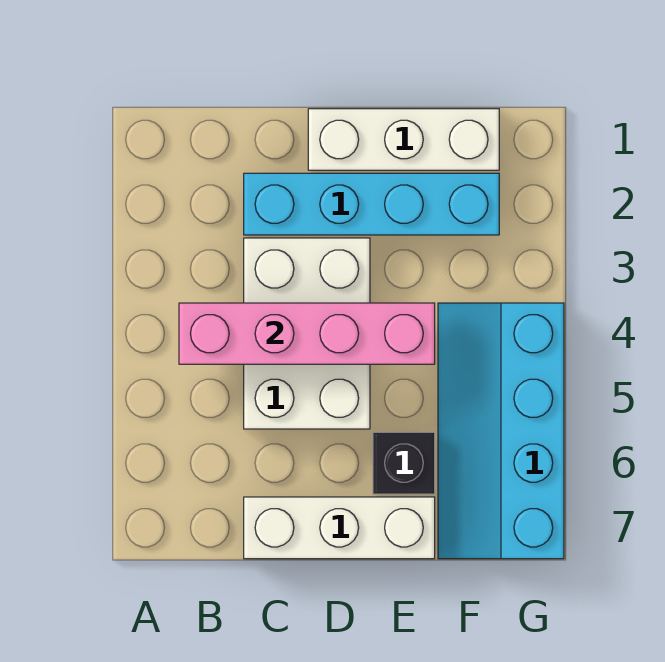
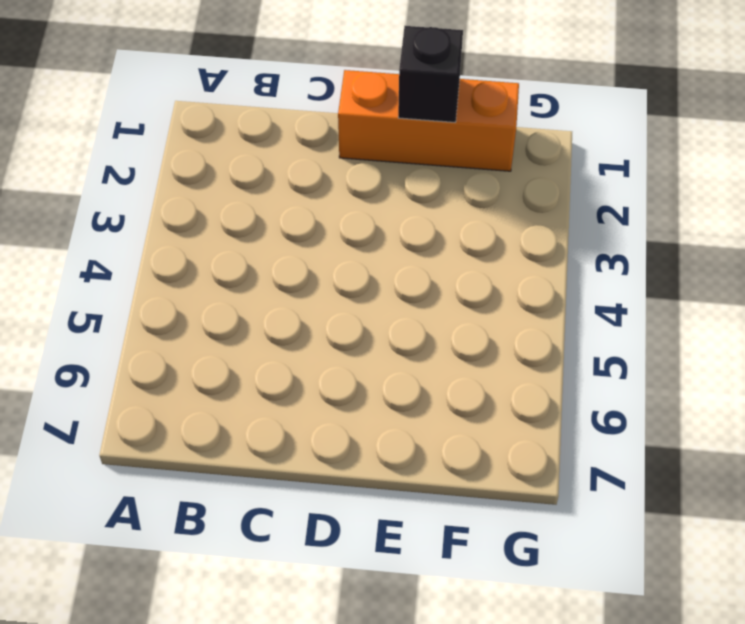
orange 1x3 brick [338,70,519,171] -> white 1x3 brick [308,109,499,170]
black 1x1 brick [398,26,463,122] -> black 1x1 brick moved to [373,432,435,494]
none -> cyan 1x4 brick [244,173,499,235]
none -> white 2x3 brick [244,238,370,429]

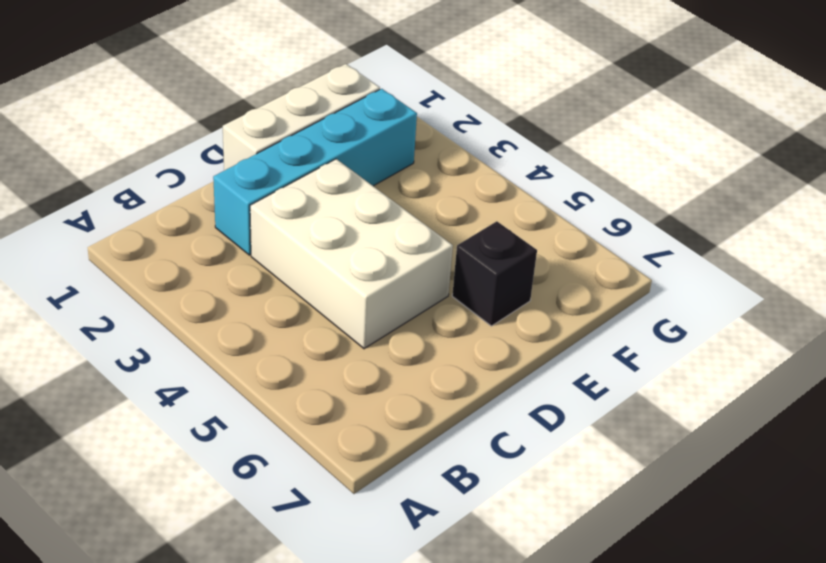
none -> white 1x3 brick [244,497,435,559]
none -> cyan 2x4 slope [438,303,564,559]

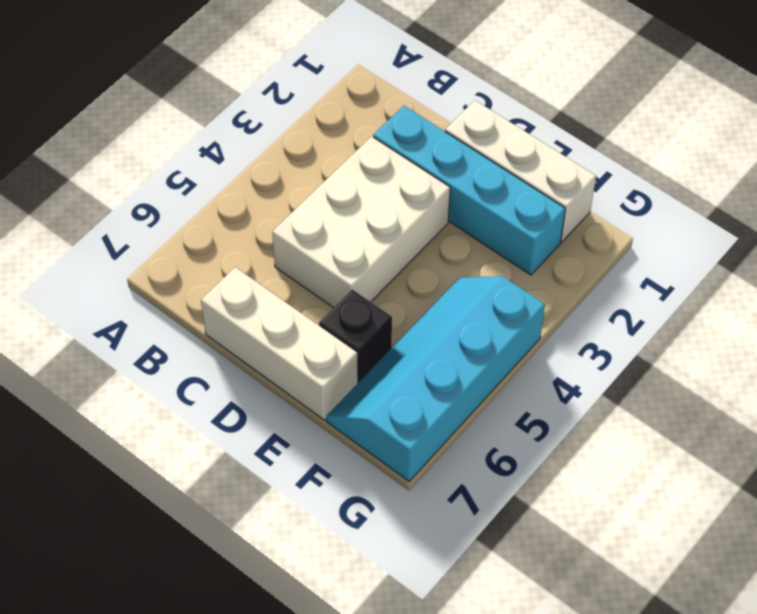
none -> pink 1x4 brick [179,303,435,364]

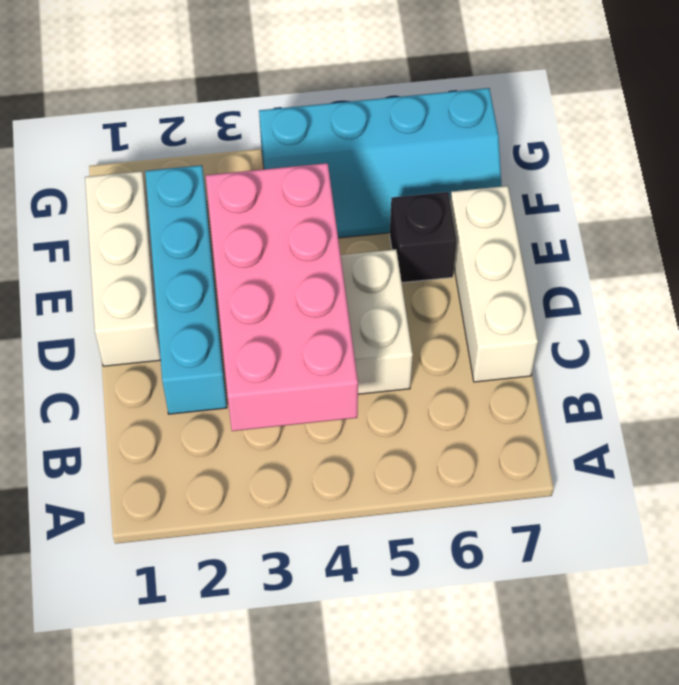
pink 2x4 brick [206,163,358,431] -> pink 1x4 brick [179,303,435,364]

